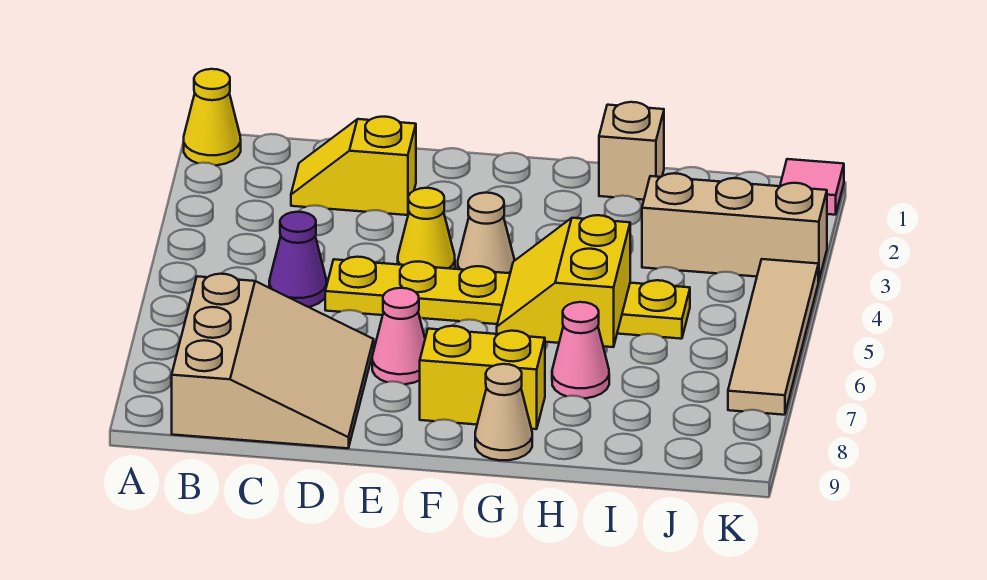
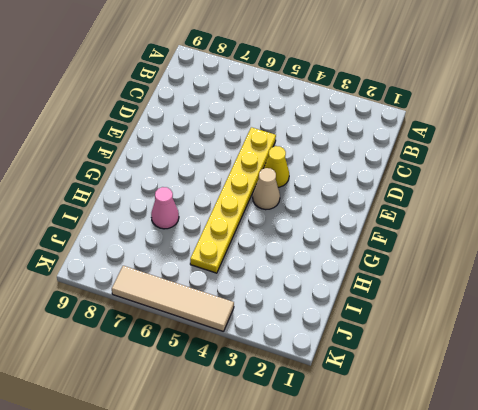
none -> yellow 1x1 cone [184,69,241,165]
none -> tan 3x3 slope [172,274,374,448]
none -> yellow 1x2 slope [291,117,416,215]

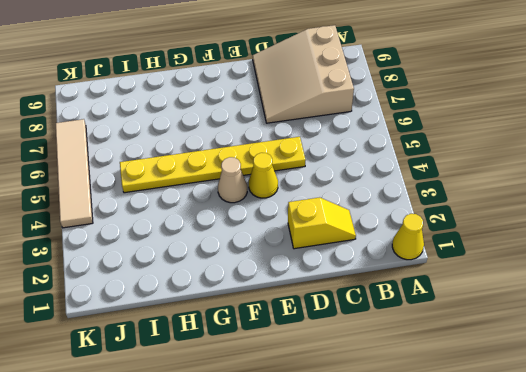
none -> purple 1x1 cone [269,212,327,307]
none -> pink 1x1 cone [372,288,425,384]
none -> yellow 1x2 brick [420,326,545,429]

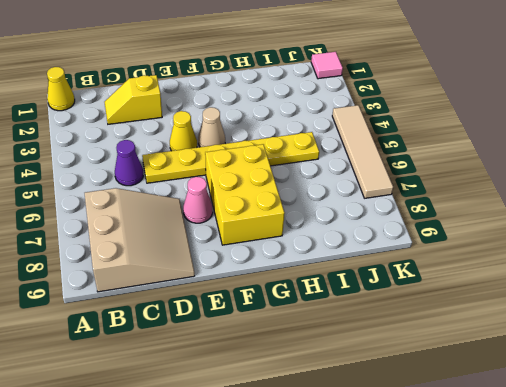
yellow 2x3 brick [205,144,285,245] -> yellow 1x2 brick [420,326,545,429]
none -> tan 1x1 cone [475,364,532,460]
none -> tan 1x1 brick [599,102,664,200]
none -> pink 1x1 cone [552,302,609,398]

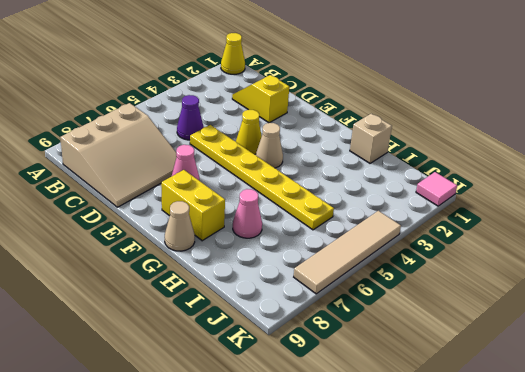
none -> tan 1x3 brick [642,173,827,281]
none -> yellow 2x2 slope [497,215,630,347]

